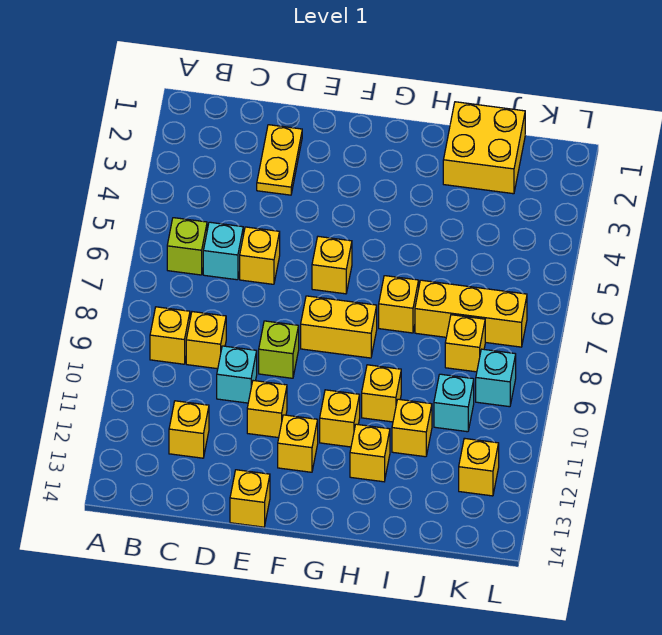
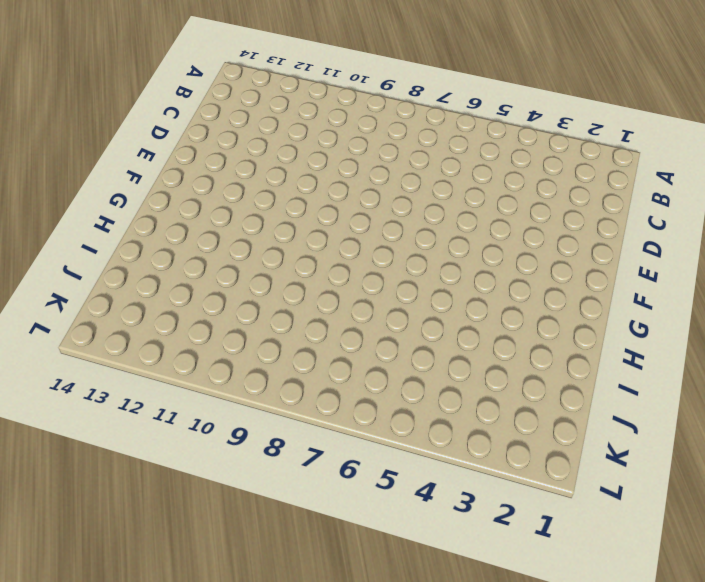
none -> lime 1x1 brick [167,218,207,275]
none -> yellow 1x1 brick [150,307,190,364]
none -> cyan 1x1 brick [203,222,243,280]

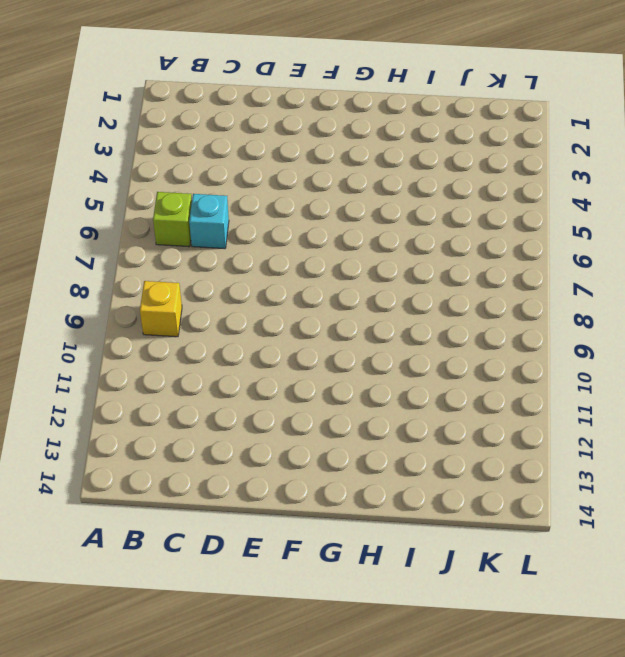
none -> yellow 1x1 brick [186,312,226,369]
none -> yellow 1x1 brick [169,401,209,458]
none -> yellow 1x2 plate [257,125,302,195]

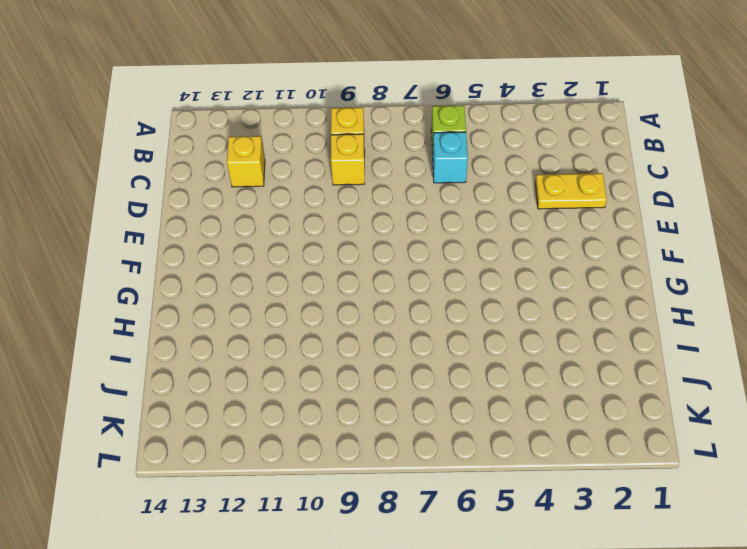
none -> yellow 1x1 brick [240,227,280,284]
none -> cyan 1x1 brick [217,346,257,403]
none -> lime 1x1 brick [259,321,299,378]

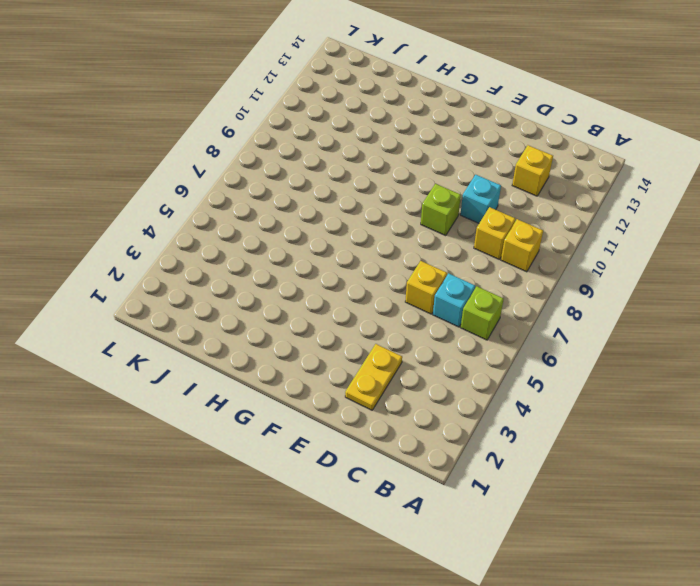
none -> yellow 1x1 brick [247,381,287,438]
none -> yellow 1x1 brick [230,470,270,527]
none -> yellow 1x1 brick [312,236,352,294]

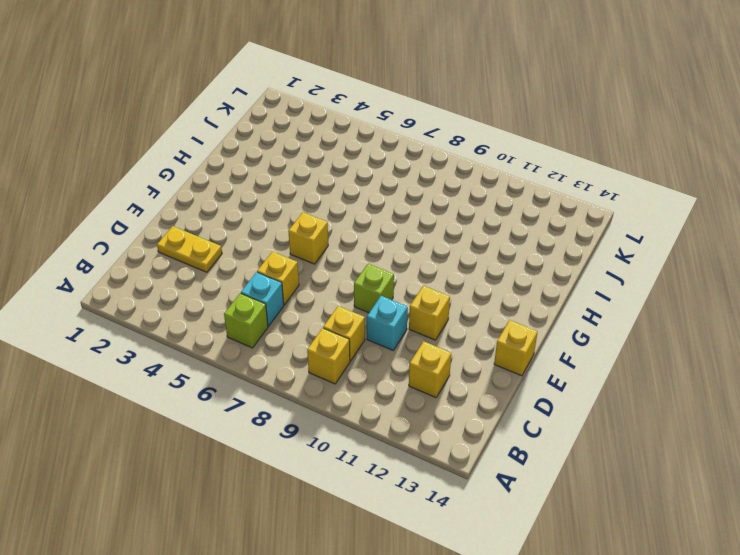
none -> yellow 1x2 brick [301,296,377,358]
none -> yellow 1x1 brick [278,415,318,472]
none -> yellow 1x1 brick [320,390,360,447]

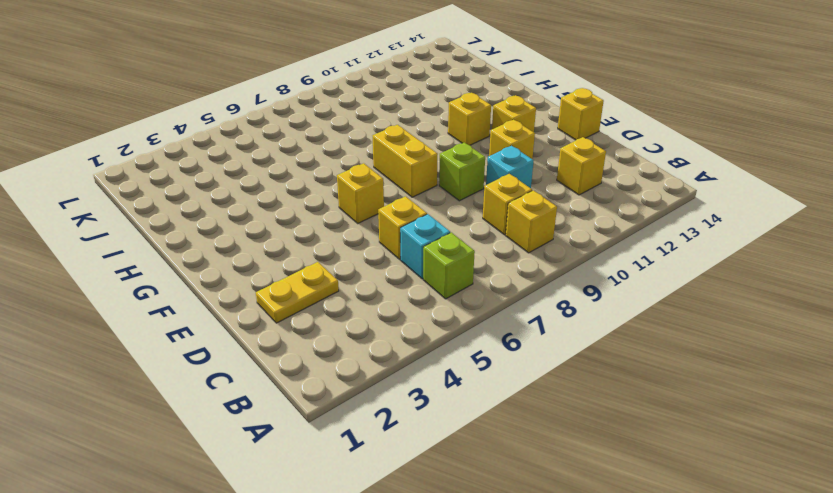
none -> yellow 1x1 brick [379,276,419,333]
none -> yellow 1x1 brick [362,365,401,422]
none -> yellow 1x1 brick [350,424,390,482]

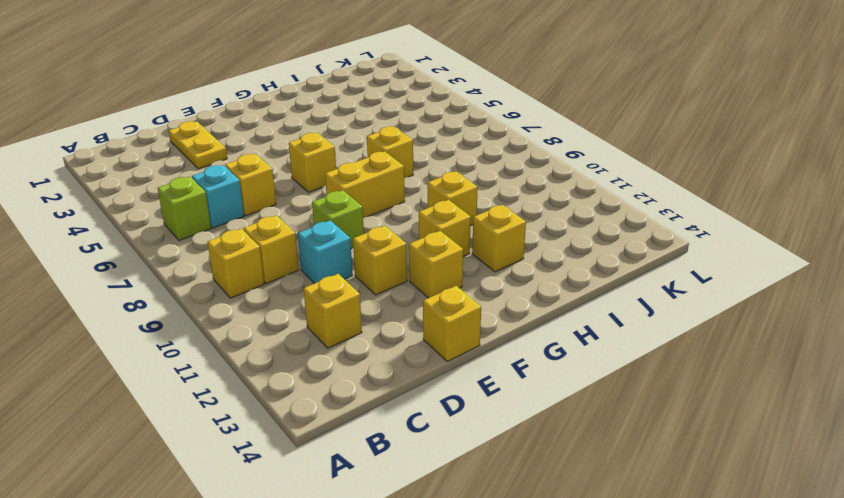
none -> yellow 2x2 brick [443,102,525,194]
none -> yellow 1x3 brick [415,280,527,347]
none -> yellow 1x1 brick [392,399,432,457]

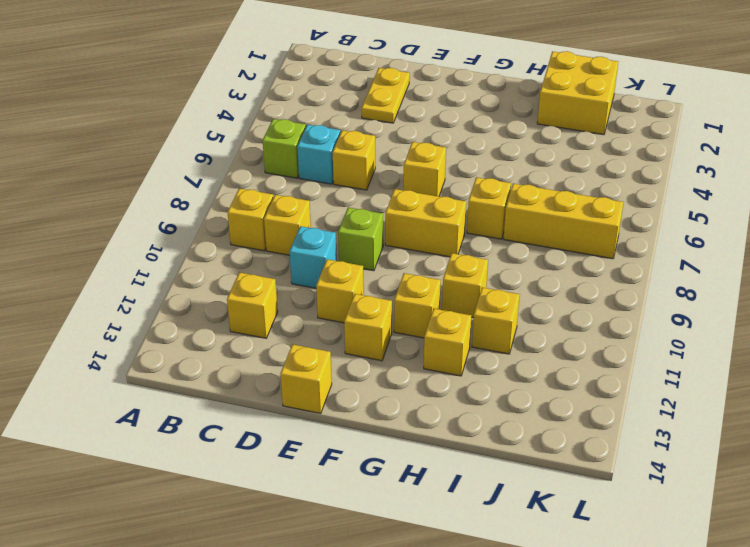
none -> yellow 1x1 brick [445,315,485,372]
none -> cyan 1x1 brick [434,374,474,432]
none -> cyan 1x1 brick [476,349,516,407]

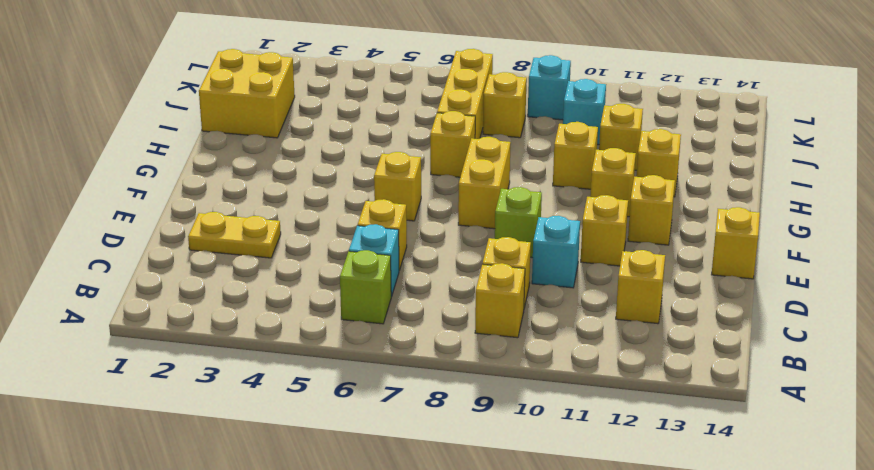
none -> yellow 1x1 brick [459,438,499,496]

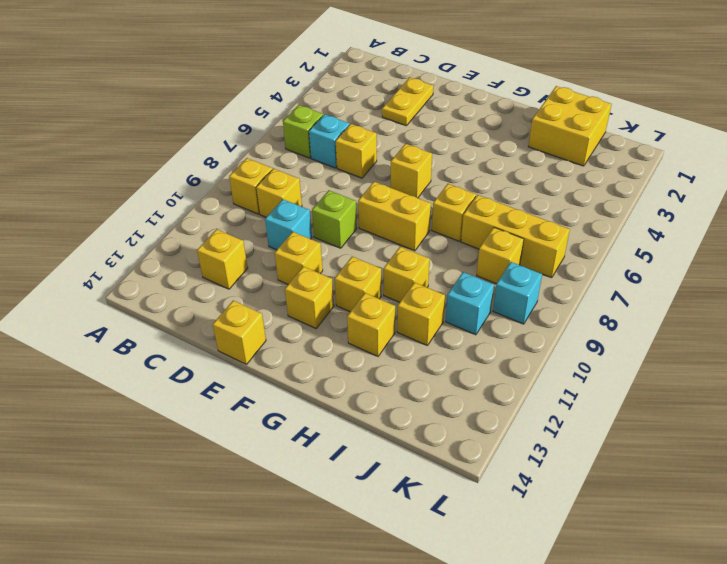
none -> yellow 1x1 brick [459,438,499,496]

